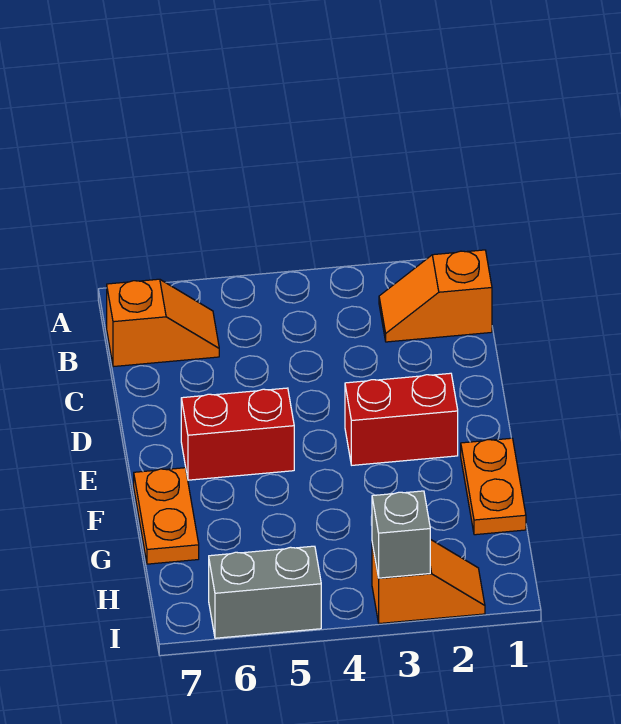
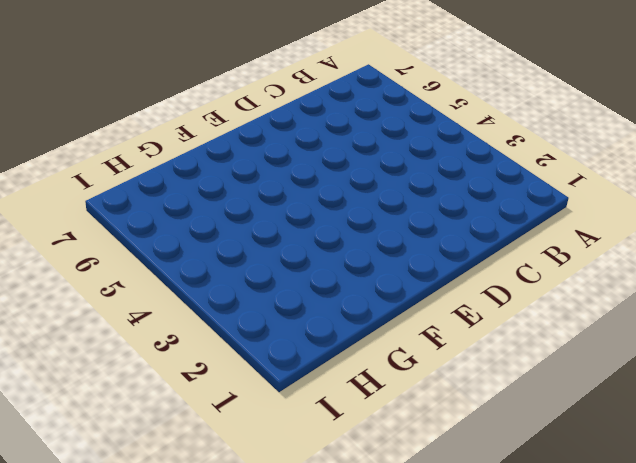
none -> orange 1x2 slope [379,250,492,342]
none -> orange 1x2 slope [107,279,219,367]

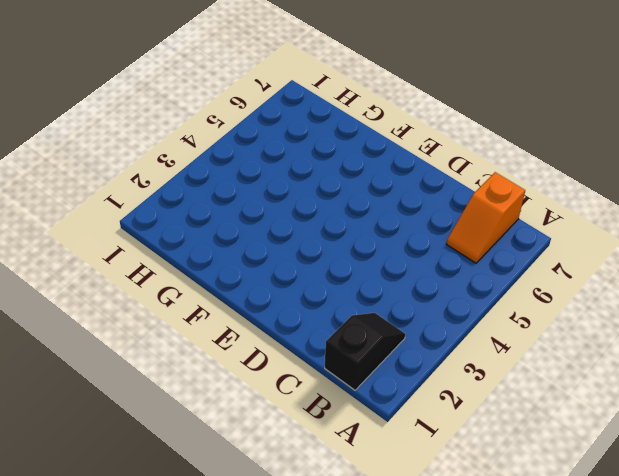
black 1x2 slope [325,313,405,390] -> orange 1x2 slope [379,250,492,342]
none -> red 1x2 brick [345,373,458,465]
none -> red 1x2 brick [181,388,294,480]

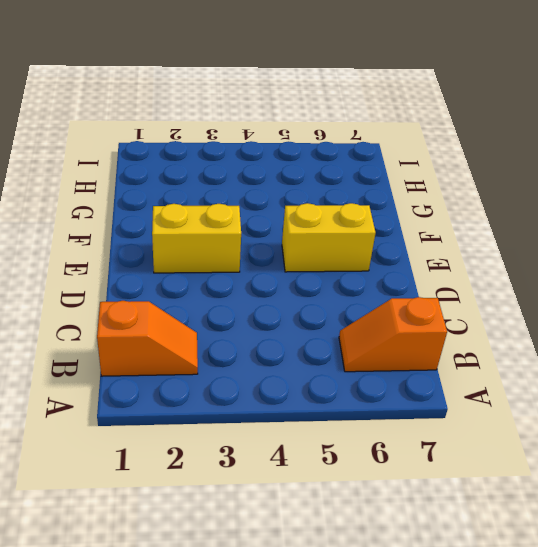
yellow 1x2 brick [152,204,241,273] -> red 1x2 brick [345,373,458,465]
yellow 1x2 brick [282,203,376,272] -> red 1x2 brick [181,388,294,480]
none -> orange 1x2 plate [461,438,526,535]
none -> orange 1x2 plate [134,468,199,564]

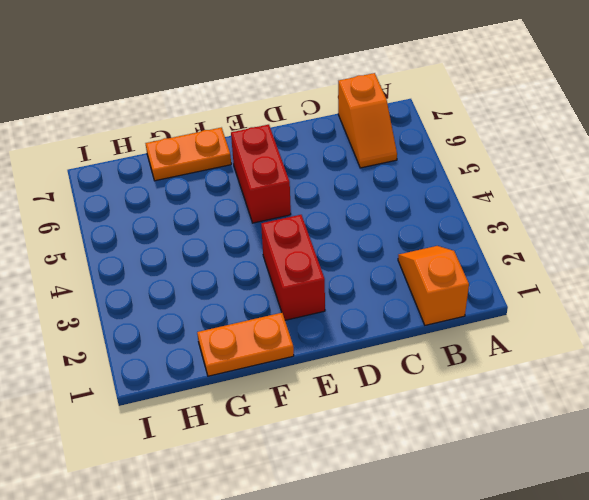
none -> orange 1x2 slope [372,539,485,624]
none -> grey 1x2 brick [209,546,321,638]

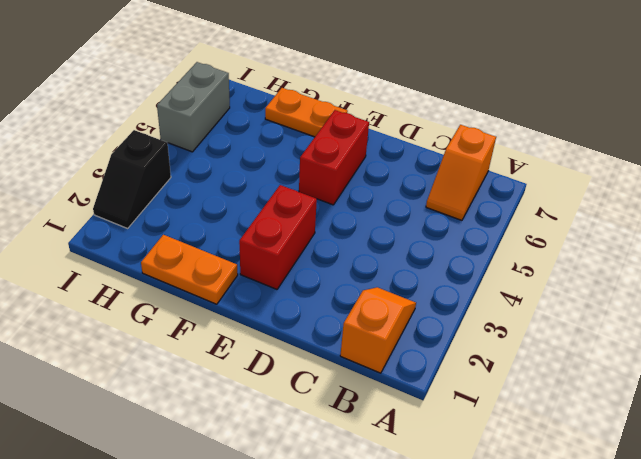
black 1x2 slope [93,130,171,228] -> orange 1x2 slope [372,539,485,624]
none -> grey 1x1 brick [372,491,430,578]

